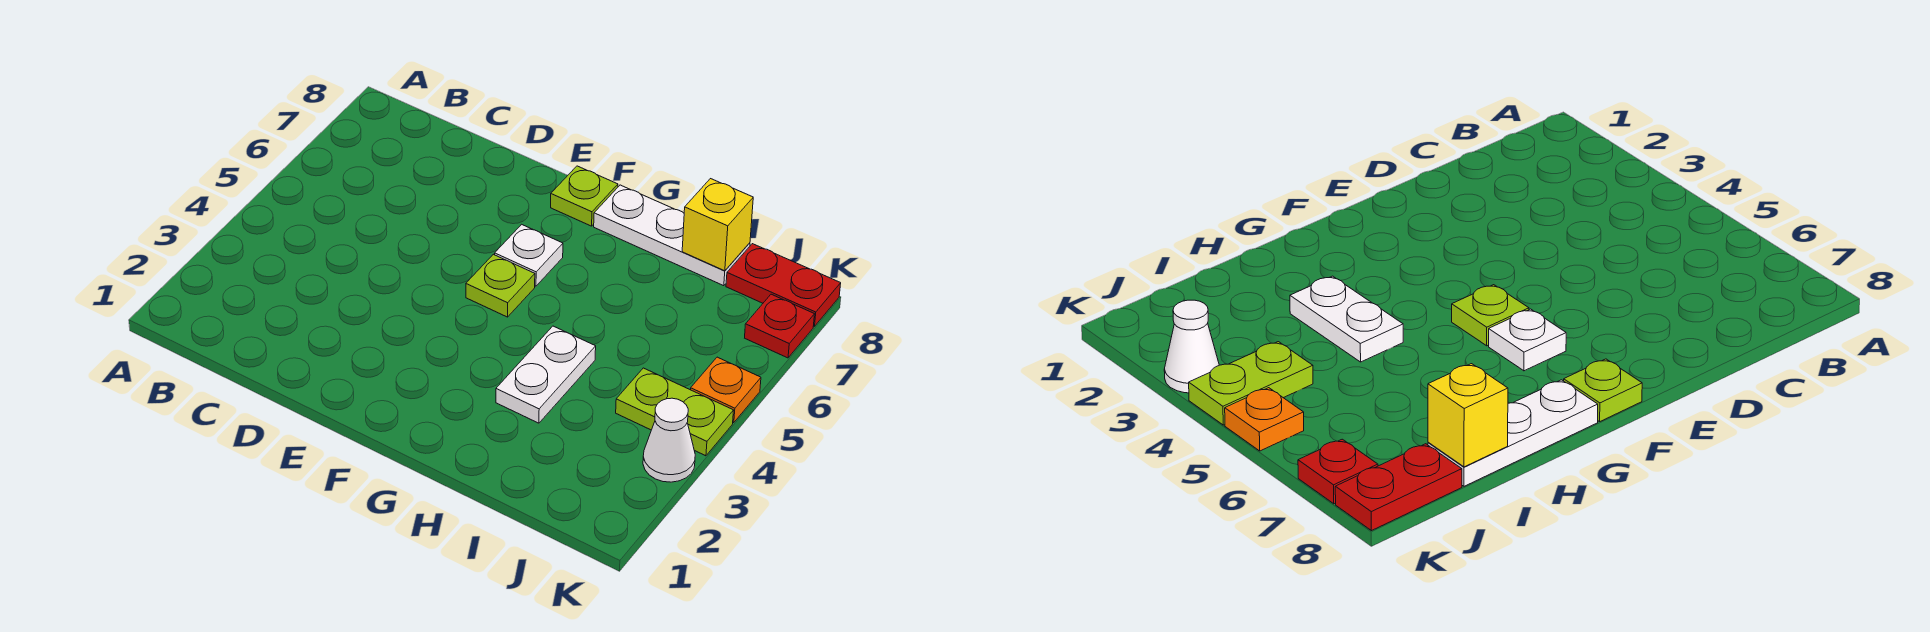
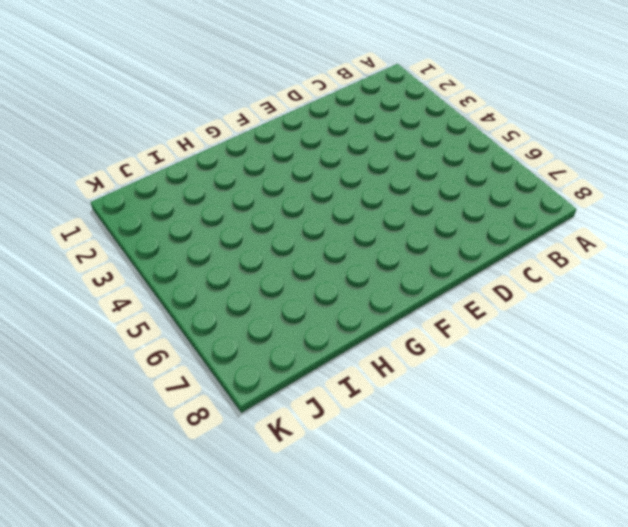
none -> lime 1x1 plate [466,254,535,317]
none -> white 1x1 plate [495,224,563,286]

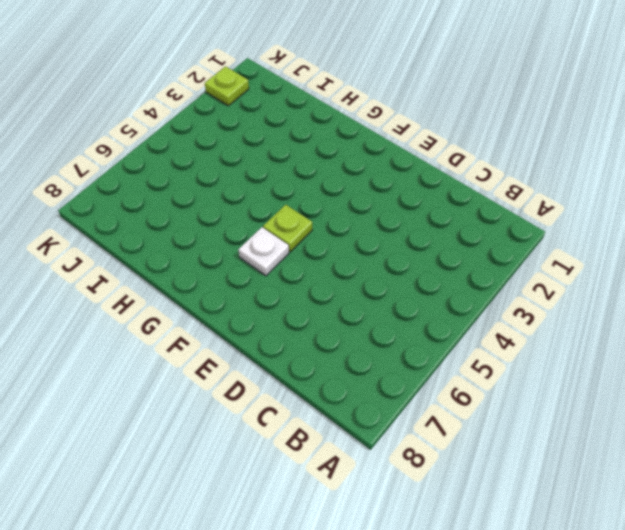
lime 1x1 plate [205,66,249,106] -> lime 1x1 plate moved to [551,166,618,226]
none -> white 1x3 plate [594,185,750,286]
none -> white 1x2 plate [496,326,596,423]

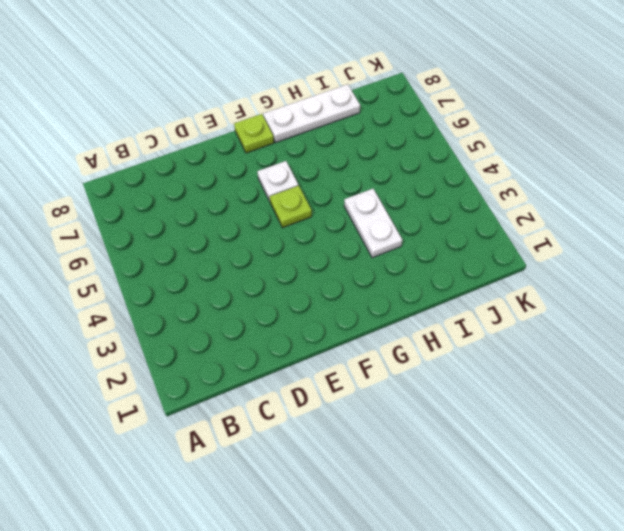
none -> lime 1x2 plate [616,368,734,456]
none -> red 1x2 plate [726,244,841,326]

